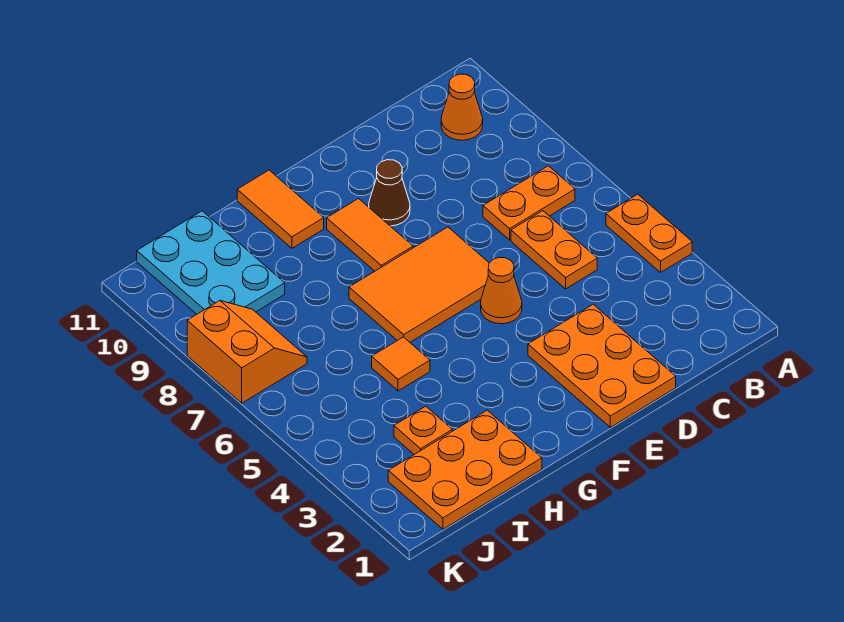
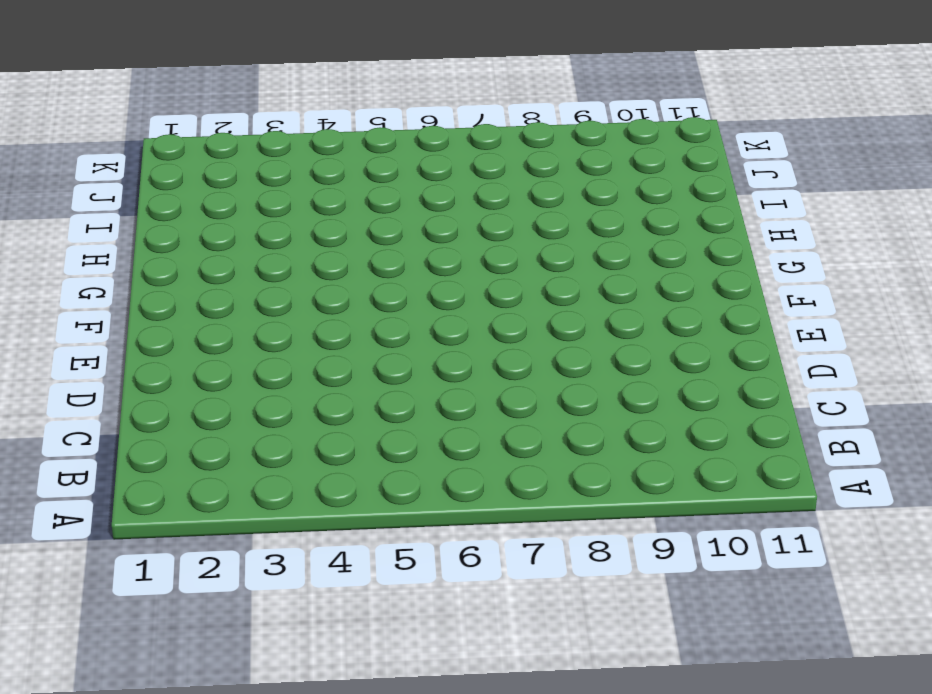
none -> orange 1x2 plate [606,194,692,272]
none -> orange 1x2 plate [483,166,575,240]
none -> orange 1x1 cone [441,74,483,140]

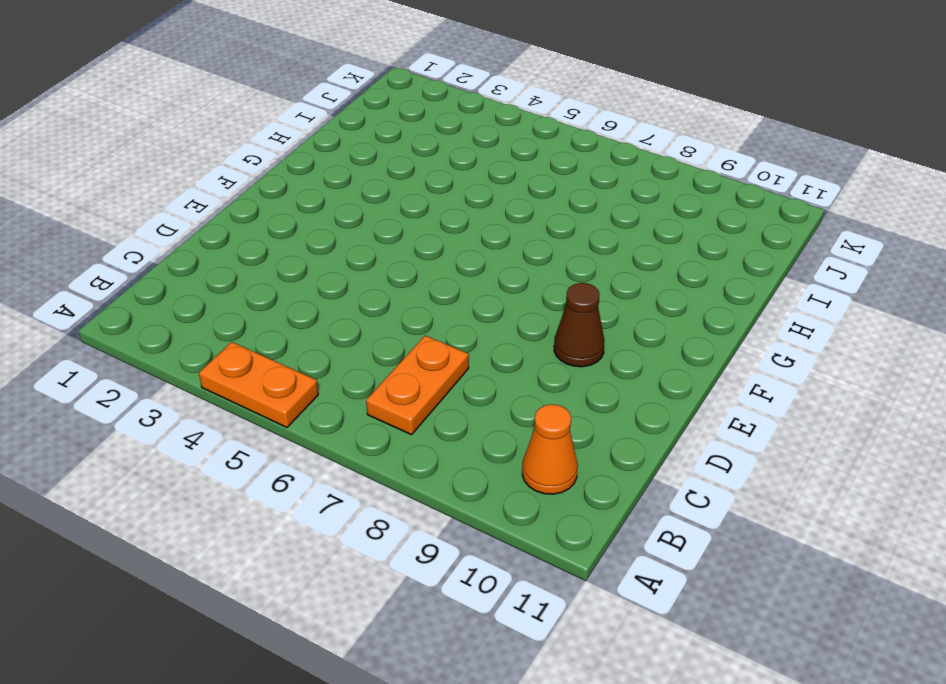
none -> orange 1x2 plate [511,211,597,289]
none -> orange 2x3 plate [528,304,676,427]
none -> orange 1x1 cone [481,257,522,324]

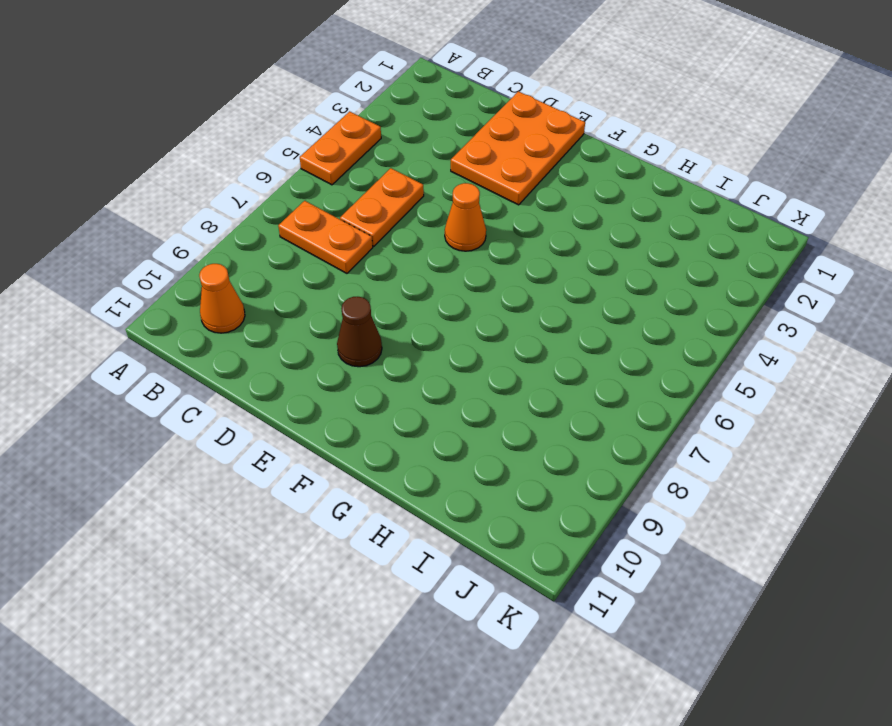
none -> orange 2x3 tile [349,227,489,342]
none -> orange 1x2 tile [327,199,413,271]
none -> orange 1x2 tile [237,170,324,248]

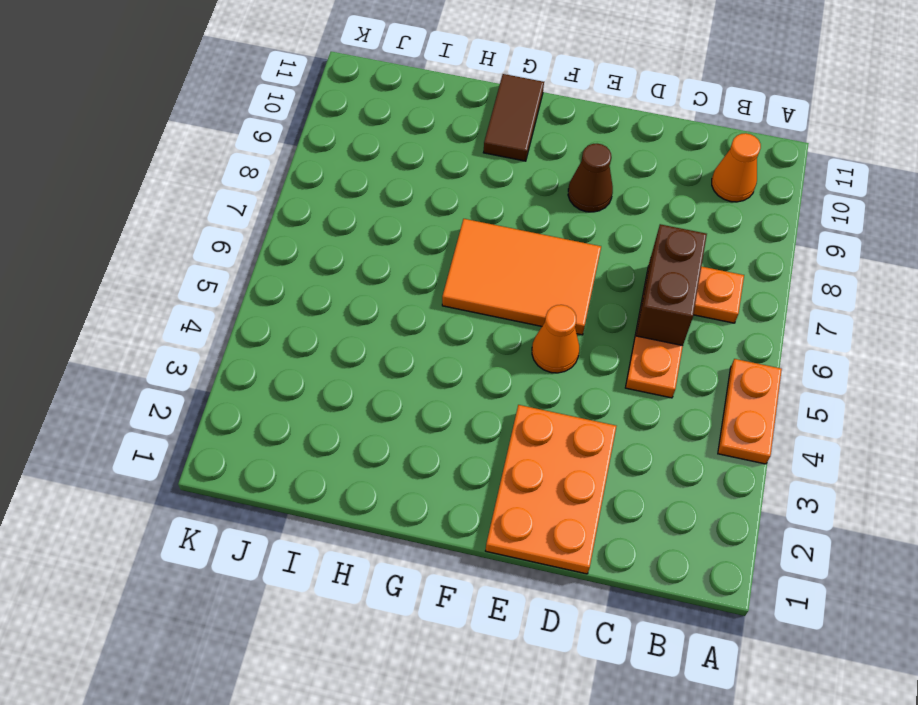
brown 1x2 brick [636,224,707,346] -> none
brown 1x2 tile [483,74,544,161] -> orange 1x2 tile [237,170,324,248]
none -> orange 1x2 tile [327,199,413,271]
none -> orange 2x3 plate [388,410,542,529]
none -> orange 1x1 tile [372,337,430,391]

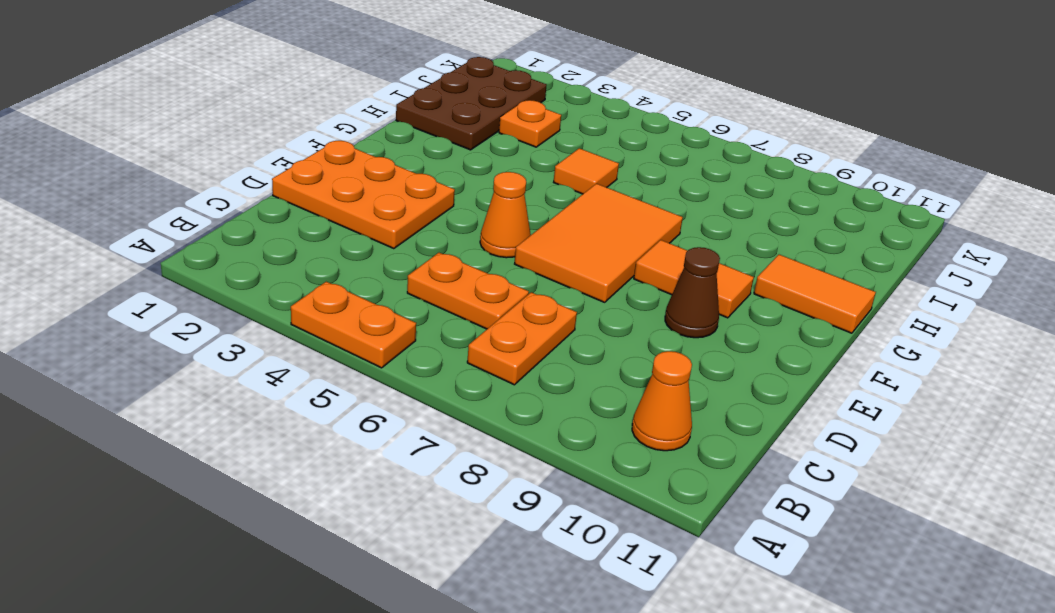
brown 2x3 plate [396,57,546,150] -> orange 2x3 plate [388,410,542,529]
none -> cyan 2x3 plate [137,211,285,314]
none -> orange 2x2 slope [187,301,307,403]

